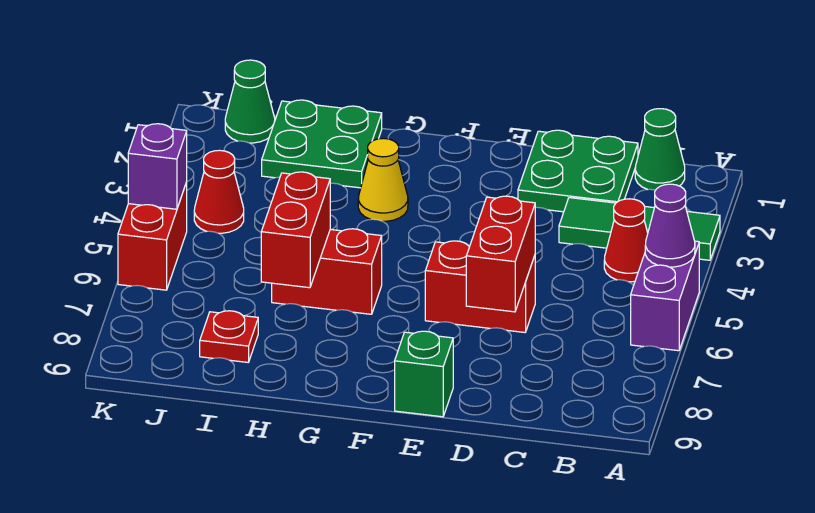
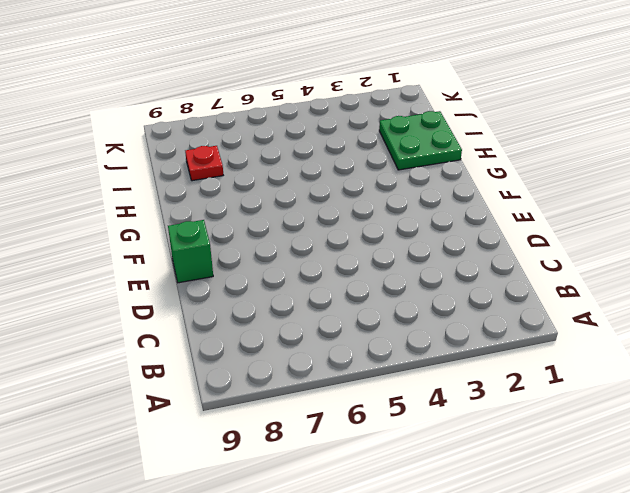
none -> green 1x3 tile [559,198,720,260]
none -> purple 1x2 brick [631,241,699,351]
none -> green 1x1 cone [635,109,685,190]

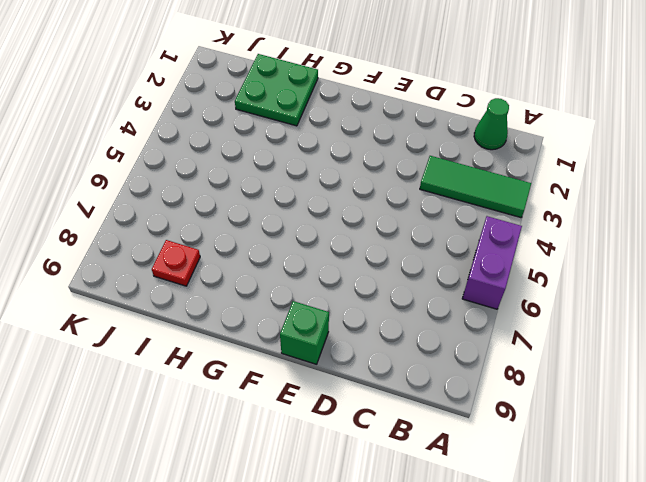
none -> red 1x1 cone [604,199,648,282]
none -> green 2x2 plate [518,130,638,212]
none -> red 1x2 brick [425,241,535,332]

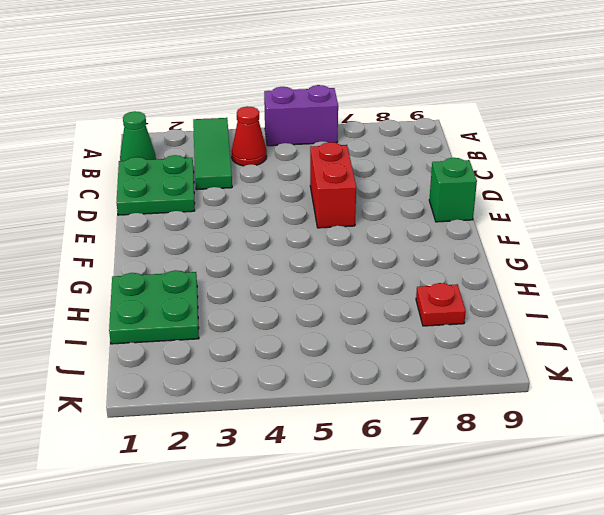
none -> yellow 1x1 cone [358,138,408,221]
none -> red 1x2 brick [272,229,382,314]
none -> green 1x1 cone [225,60,275,143]

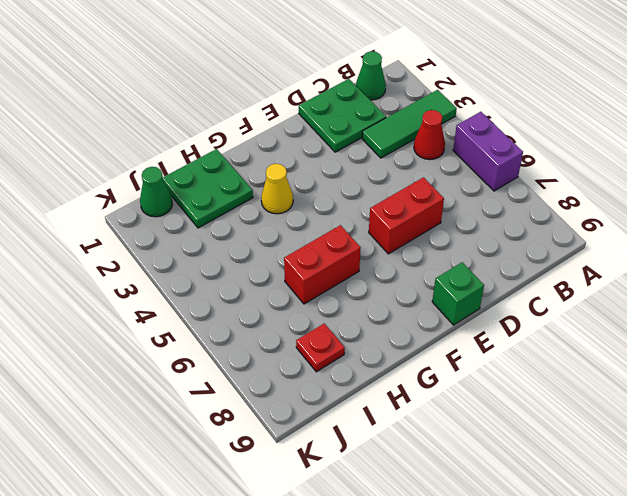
none -> red 1x1 cone [194,150,244,233]
none -> red 1x2 brick [118,182,187,290]
none -> purple 1x1 cone [645,184,695,267]

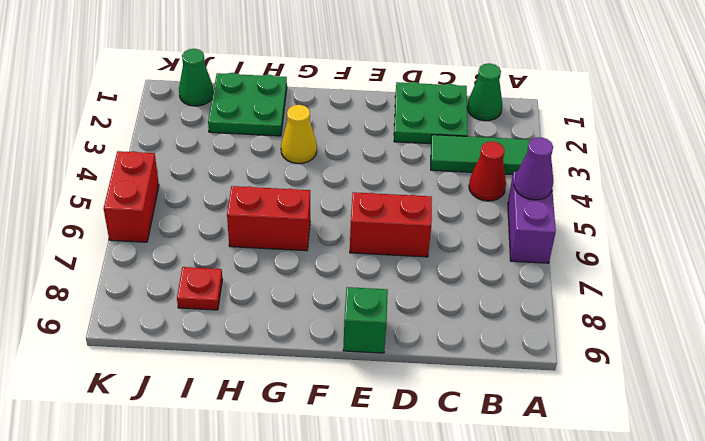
none -> red 1x1 cone [194,150,244,233]
none -> red 1x2 brick [466,196,535,312]
none -> red 1x2 brick [261,172,330,288]

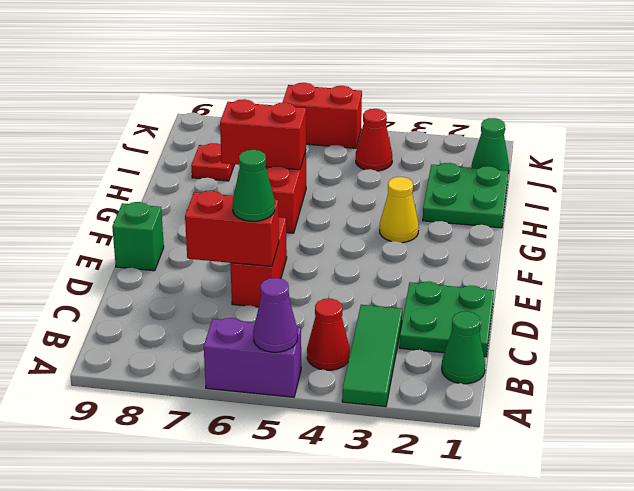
green 1x1 cone [232,150,275,221] -> none
none -> purple 1x1 brick [128,124,187,209]

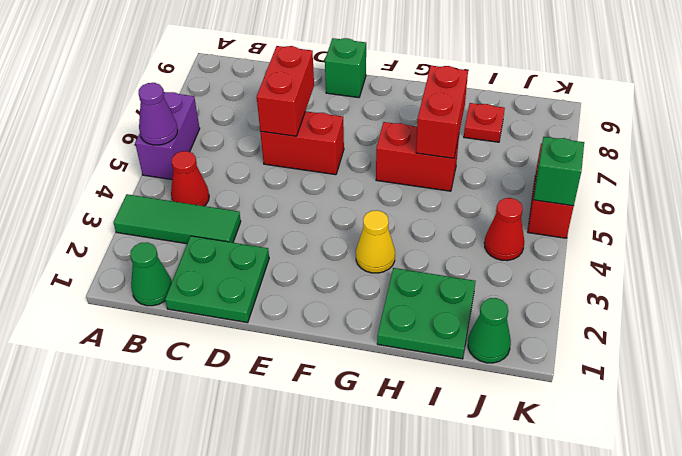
green 1x1 brick [533,137,584,206] -> purple 1x1 brick [128,124,187,209]

